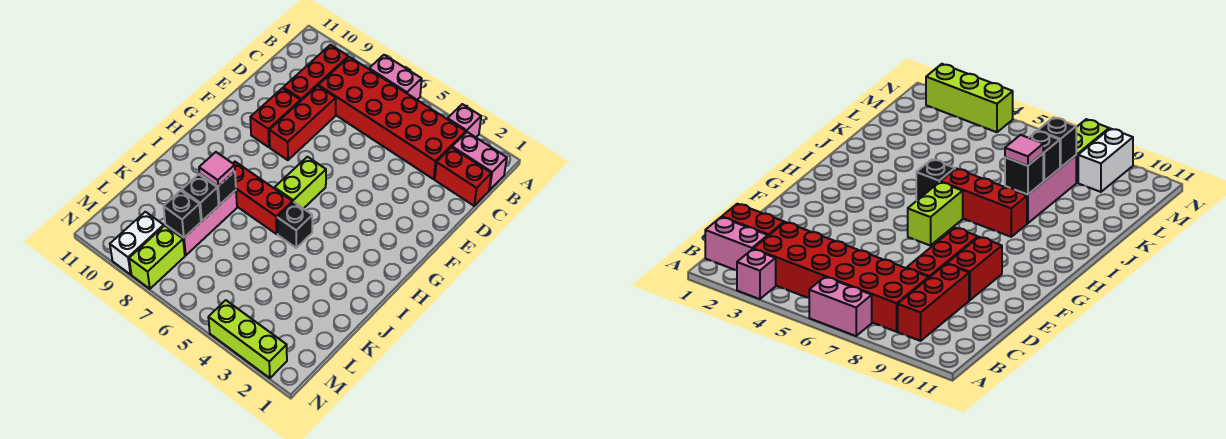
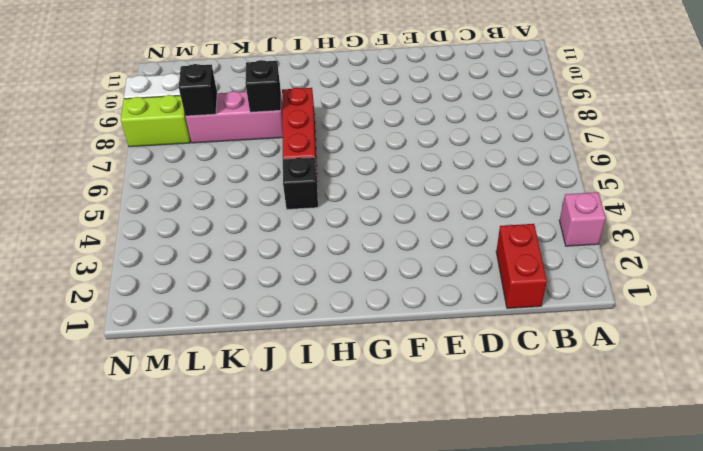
none -> pink 1x2 brick [369,55,422,100]
none -> pink 1x2 brick [452,132,507,190]
none -> red 2x6 brick [318,57,466,179]

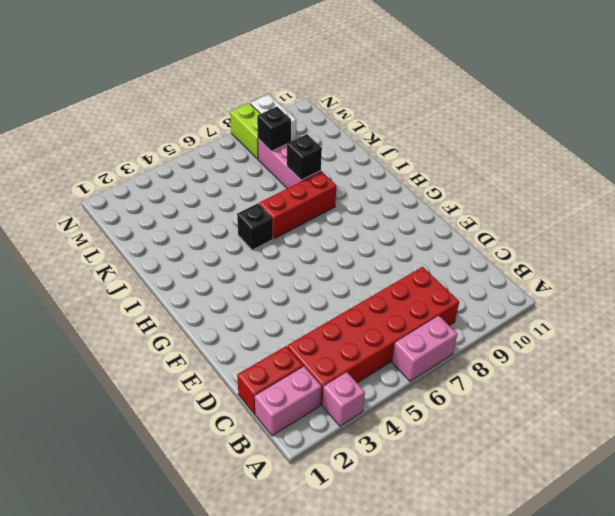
none -> red 1x3 brick [283,45,348,100]
none -> red 1x3 brick [269,86,336,160]
none -> red 1x2 brick [250,88,301,147]

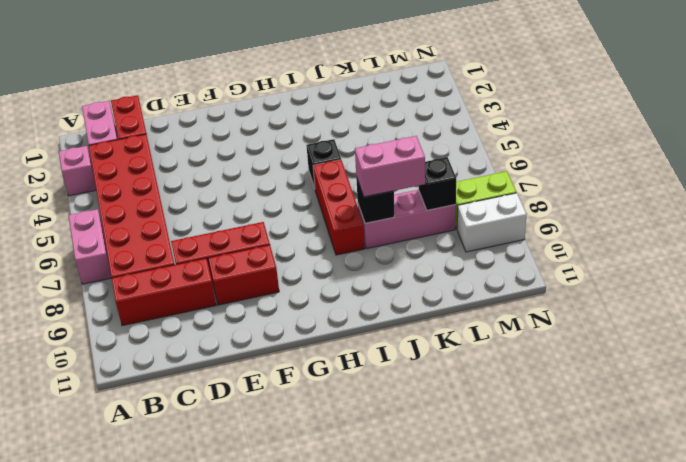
pink 1x2 brick [355,136,425,197] -> pink 1x1 tile [199,152,235,186]
none -> lime 1x2 brick [275,157,326,209]
none -> lime 1x3 brick [208,300,287,378]
none -> black 1x1 brick [182,174,219,221]

